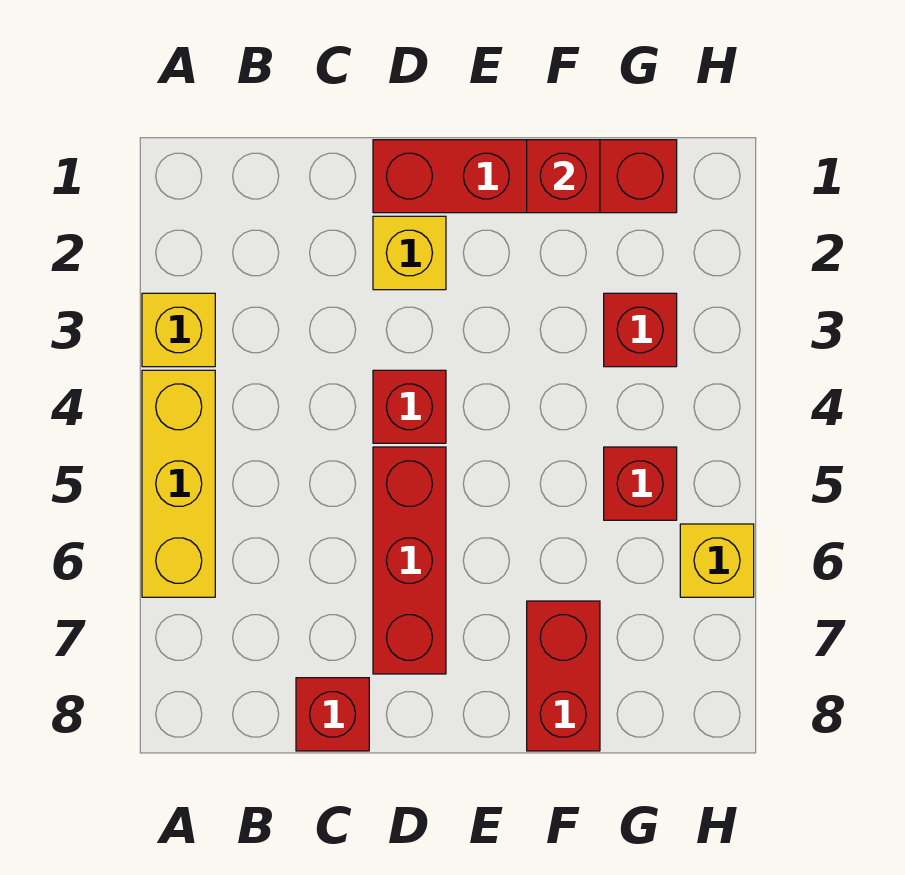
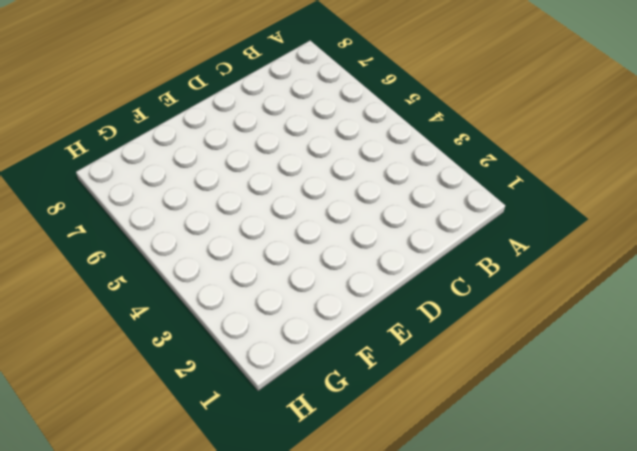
none -> yellow 1x1 brick [142,293,215,367]
none -> yellow 1x3 brick [142,370,215,597]
none -> red 1x1 brick [296,678,369,751]

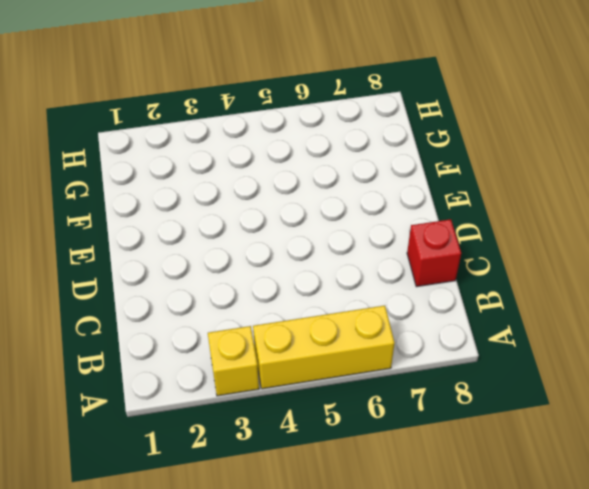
none -> red 1x4 brick [373,140,677,213]
none -> yellow 1x1 brick [373,216,446,290]
none -> red 1x1 brick [373,370,446,443]

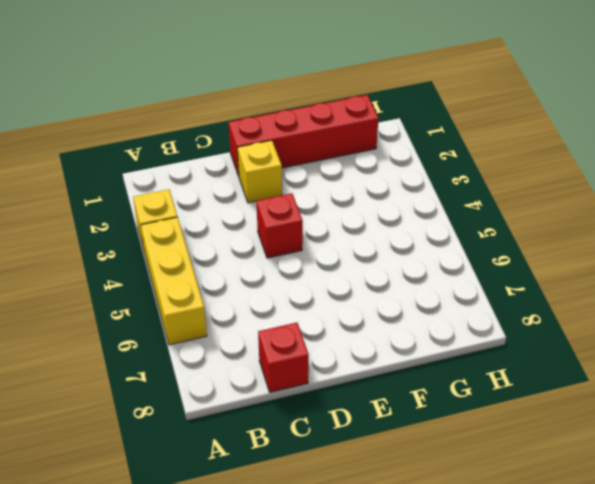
none -> red 1x3 brick [373,447,446,674]
none -> red 1x2 brick [527,601,600,751]
none -> red 1x1 brick [604,293,677,367]

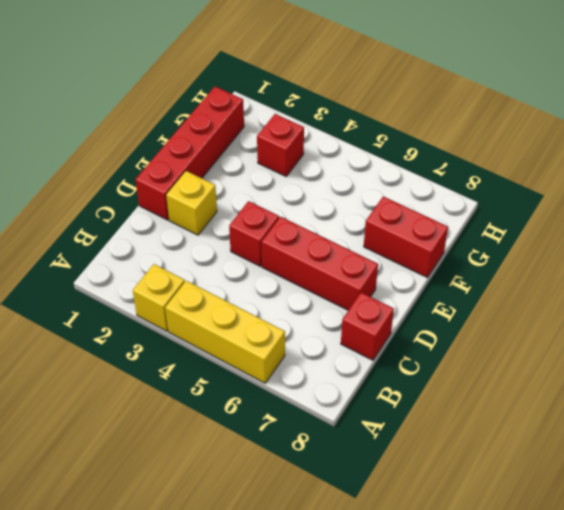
none -> red 1x1 brick [604,447,677,520]
none -> yellow 1x1 brick [680,524,754,597]
none -> red 1x1 brick [527,140,600,213]

